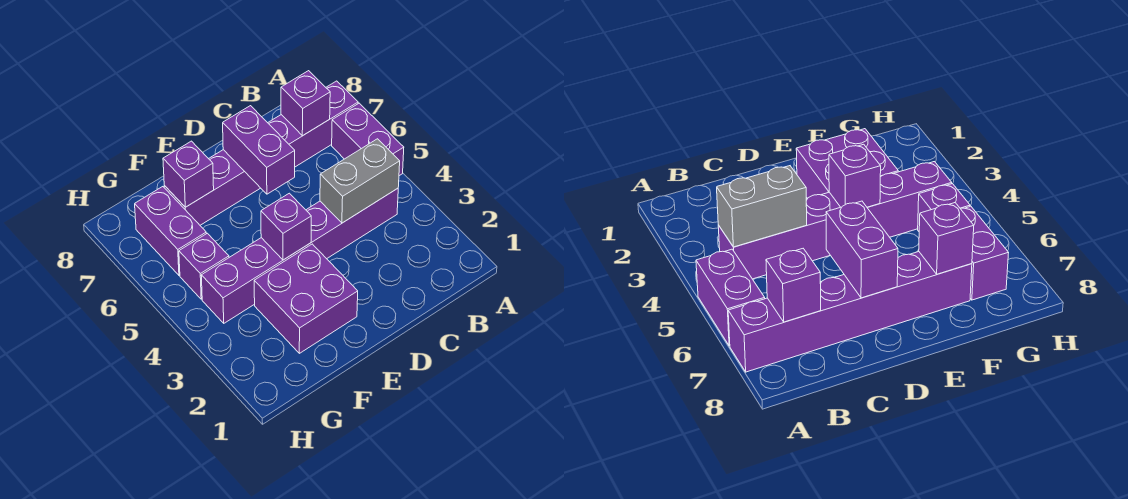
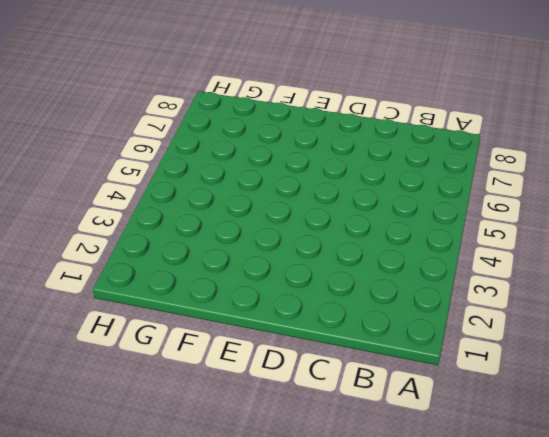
none -> purple 1x2 brick [332,103,404,176]
none -> purple 1x6 brick [164,81,358,225]

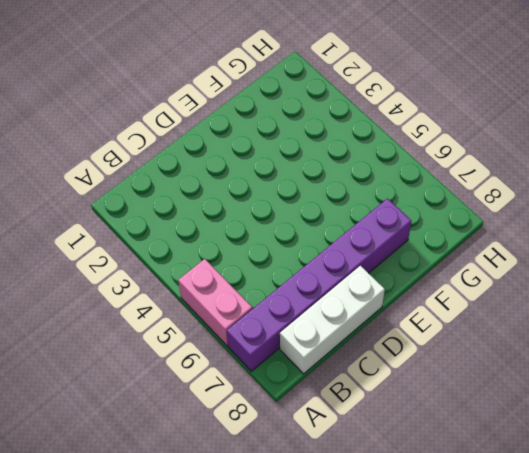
pink 1x2 brick [178,259,252,346] -> purple 1x2 brick [332,103,404,176]
white 1x3 brick [280,266,385,374] -> none
none -> purple 1x6 brick [201,188,398,323]
none -> purple 2x2 brick [254,244,358,353]

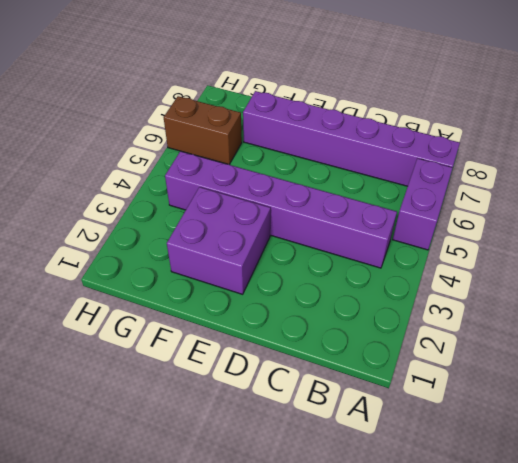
brown 1x2 brick [164,96,242,164] -> purple 1x2 brick [135,187,206,275]
none -> purple 1x1 brick [179,233,229,299]
none -> grey 1x2 brick [320,139,400,223]

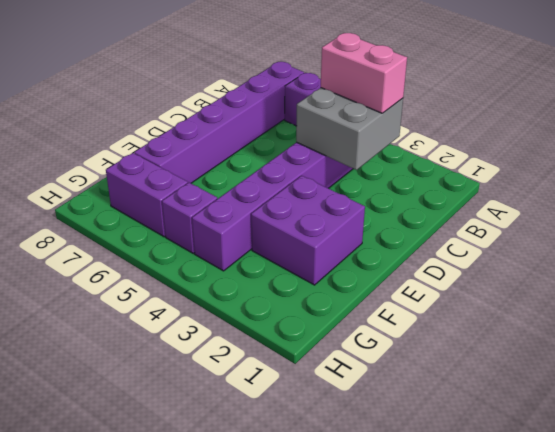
grey 2x2 brick [296,88,403,170] -> grey 1x2 brick [320,139,400,223]
pink 1x2 brick [321,33,407,113] -> none
none -> purple 1x1 brick [281,71,330,136]
none -> purple 1x2 brick [223,106,295,194]

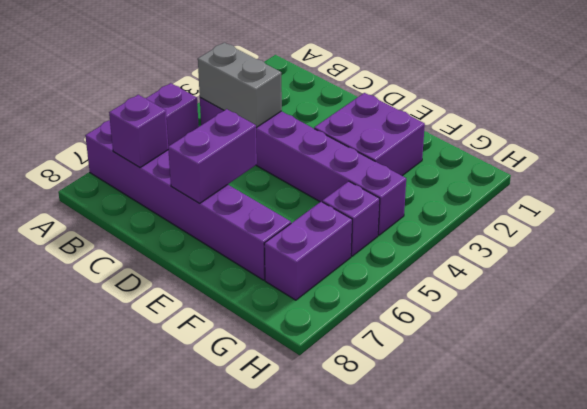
none -> purple 1x1 brick [261,193,311,260]
none -> purple 1x1 brick [163,141,214,207]

